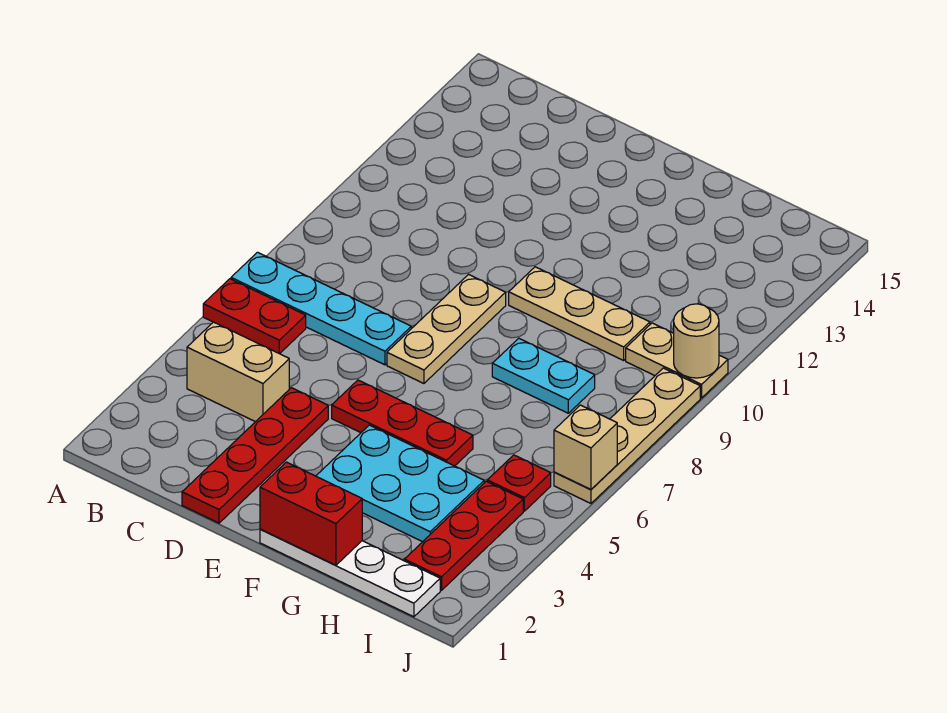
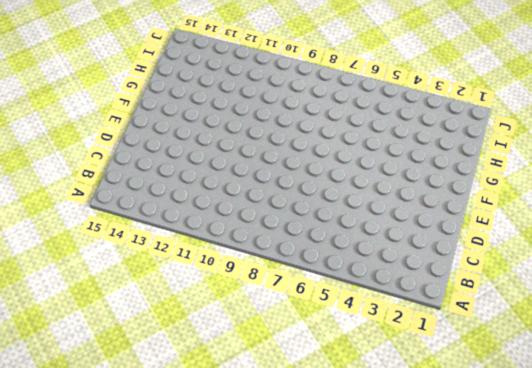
none -> red 1x2 plate [203,279,306,354]
none -> cyan 1x4 plate [231,252,411,365]
none -> tan 1x2 brick [187,322,289,422]

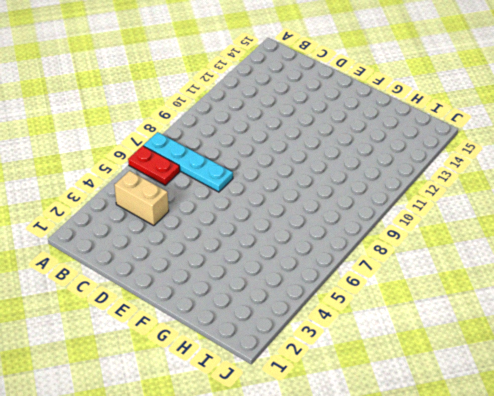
none -> red 1x4 plate [182,388,328,523]
none -> red 1x3 plate [332,380,473,466]
none -> tan 1x3 plate [387,275,506,383]

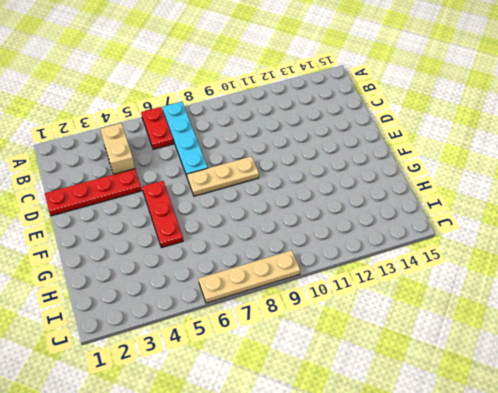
none -> white 1x4 plate [260,529,440,617]
none -> cyan 2x3 plate [316,425,484,542]
none -> tan 1x3 plate [509,267,650,360]

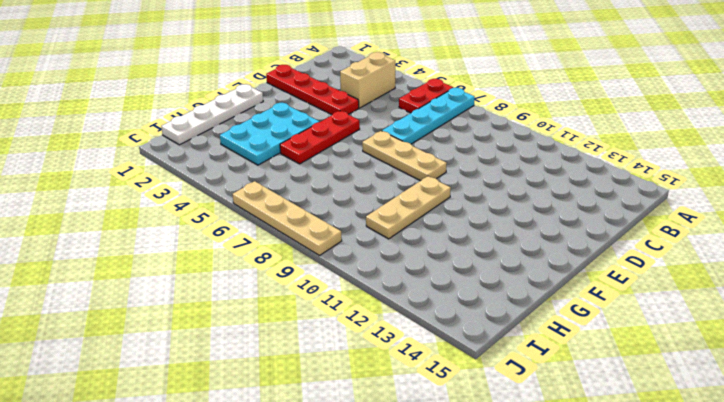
none -> cyan 1x2 plate [492,338,595,413]
none -> red 1x3 plate [404,481,523,590]
none -> red 1x1 plate [487,455,551,511]

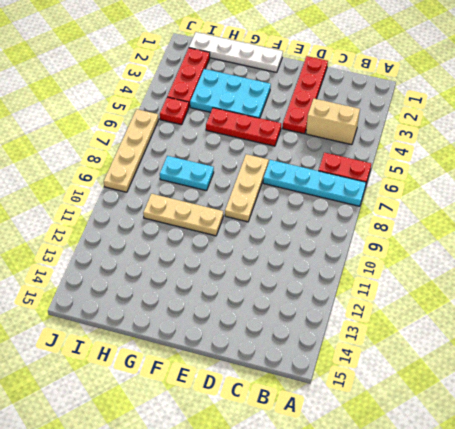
none -> tan 1x2 plate [626,323,728,398]
none -> red 1x2 brick [260,462,362,565]
none -> tan 1x1 brick [554,405,617,490]

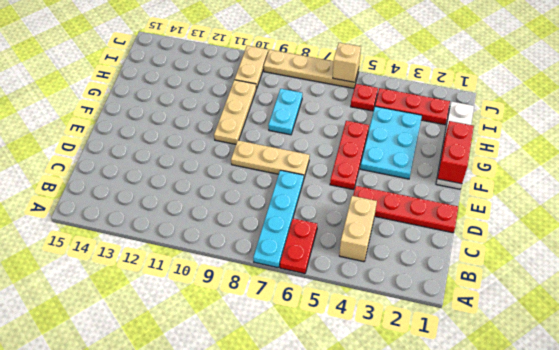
none -> tan 1x1 round brick [674,304,719,378]

